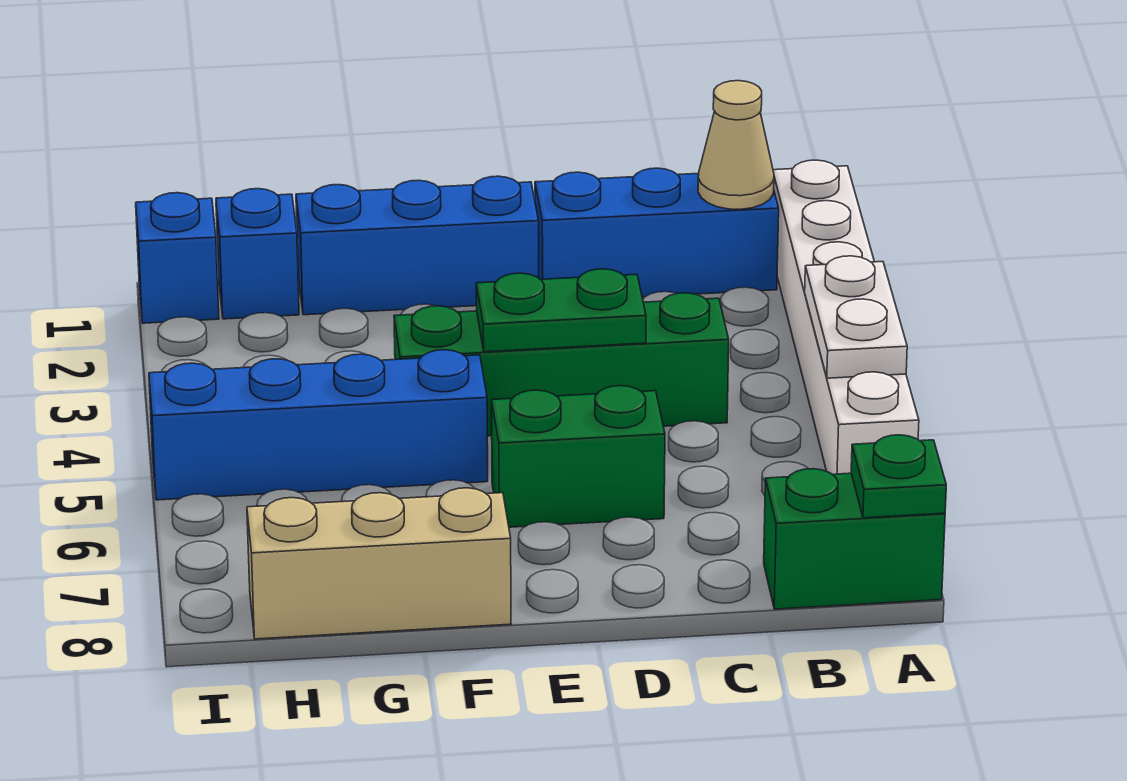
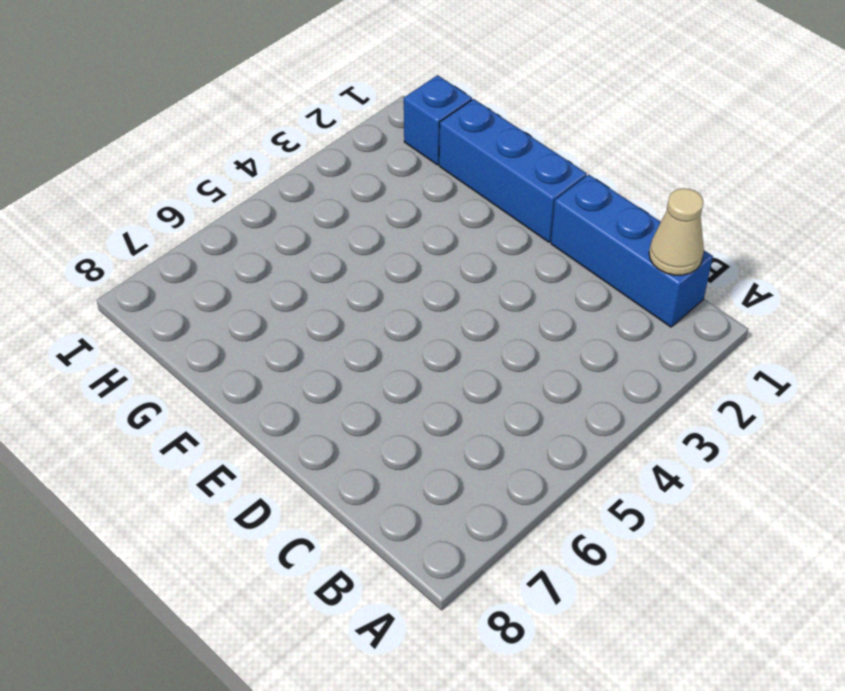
none -> white 1x6 brick [773,160,919,474]
none -> green 1x2 brick [764,469,945,609]
none -> green 1x4 brick [394,293,729,436]

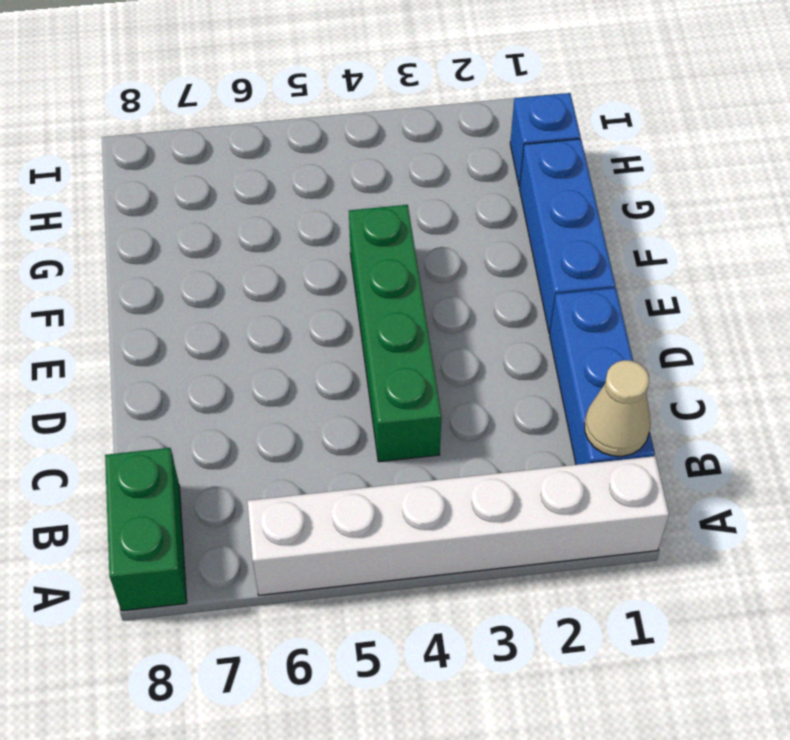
none -> green 1x2 brick [492,386,665,527]
none -> blue 1x4 brick [149,350,488,500]
none -> tan 1x3 brick [247,488,511,639]

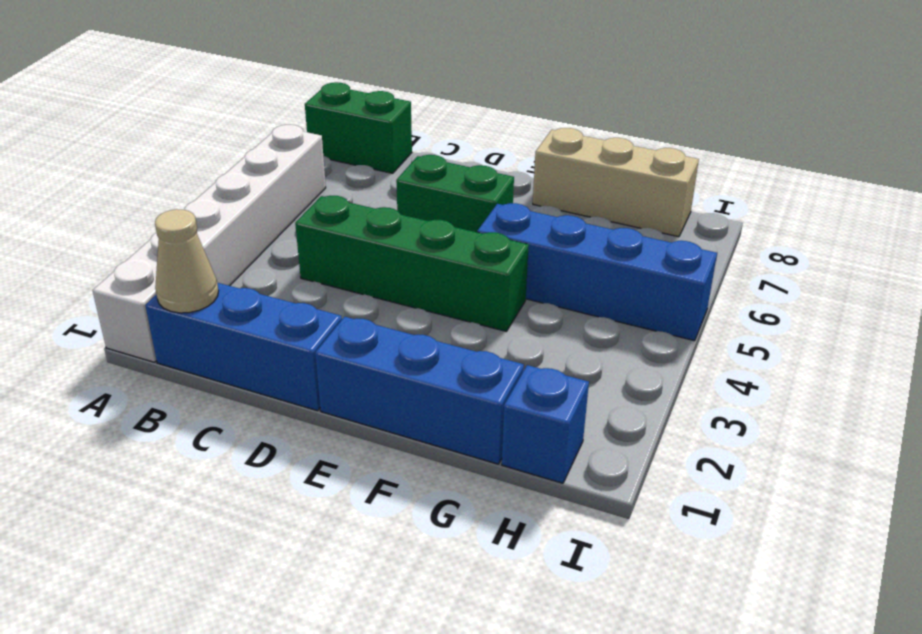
none -> blue 1x1 brick [136,193,219,323]
none -> white 1x2 plate [805,256,907,378]
none -> green 1x1 plate [851,435,946,518]

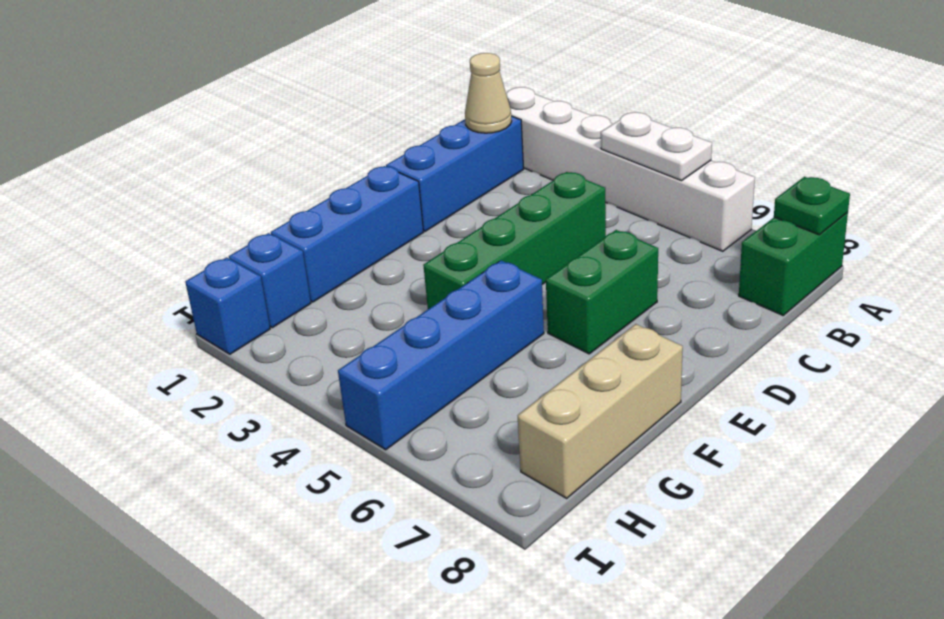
none -> green 1x2 plate [476,269,646,352]

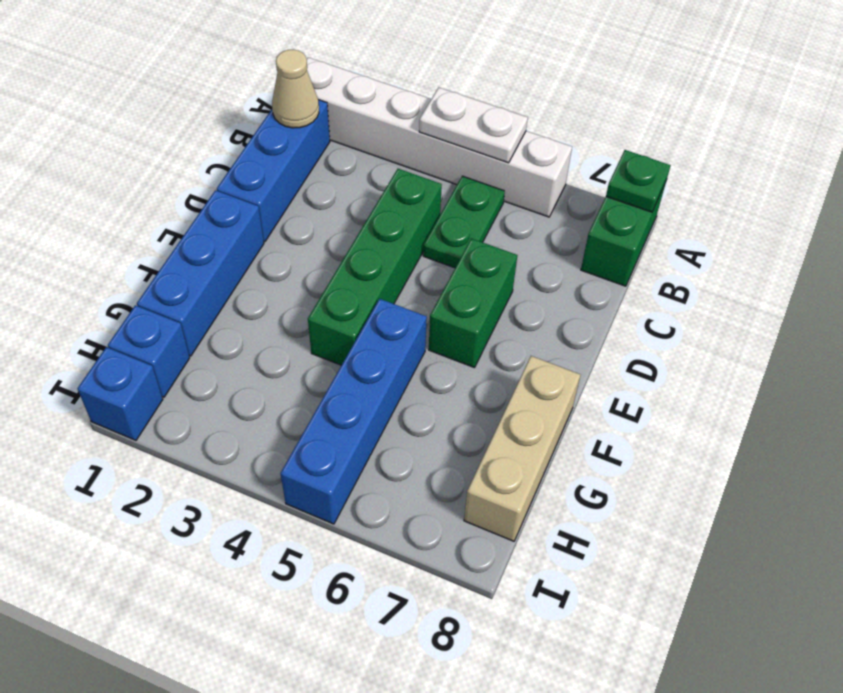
green 1x2 plate [423,176,505,268] -> green 1x2 plate moved to [476,269,646,352]

